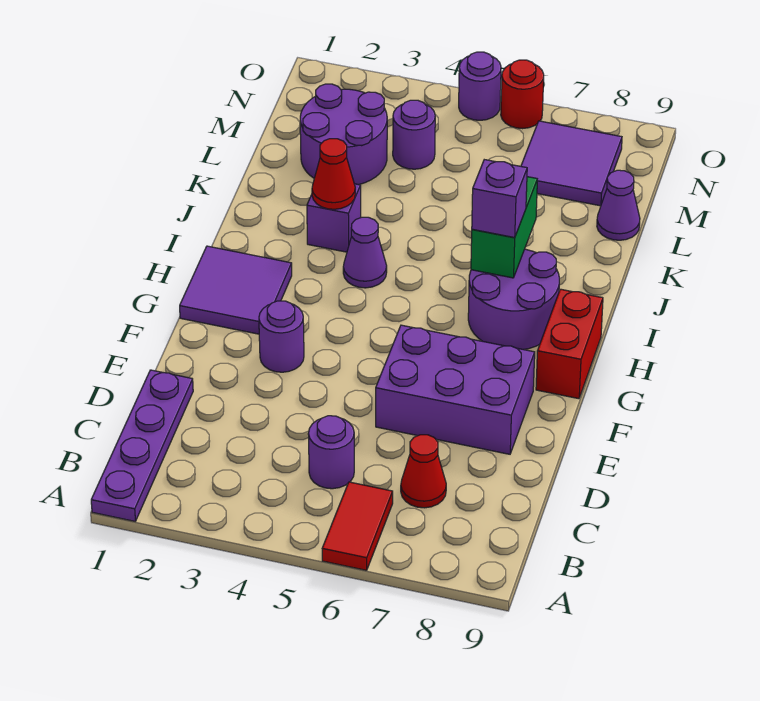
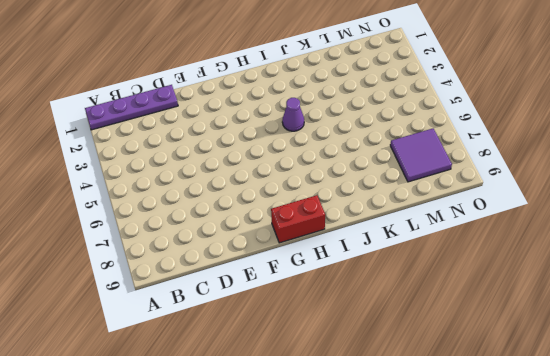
none -> red 1x2 tile [322,482,393,570]
none -> purple 1x1 round brick [308,416,354,489]
none -> red 1x1 cone [401,435,446,508]

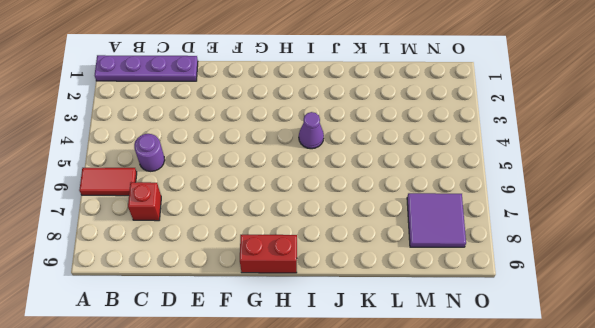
red 1x1 brick [128,182,161,221] -> red 1x1 cone [401,435,446,508]
none -> purple 2x3 brick [376,325,535,454]
none -> purple 1x1 round brick [259,301,304,372]
none -> purple 2x2 tile [180,246,292,334]

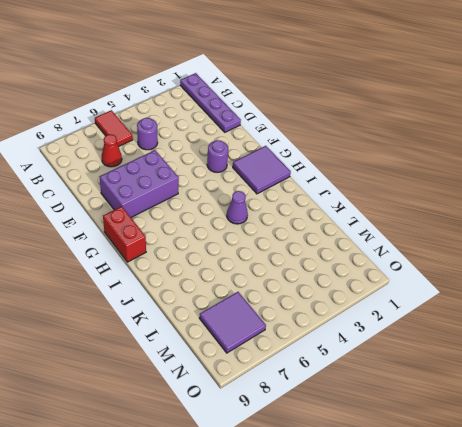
none -> purple 2x2 round brick [468,249,559,350]
none -> purple 1x1 brick [307,184,361,252]
none -> purple 2x2 round brick [300,84,387,185]

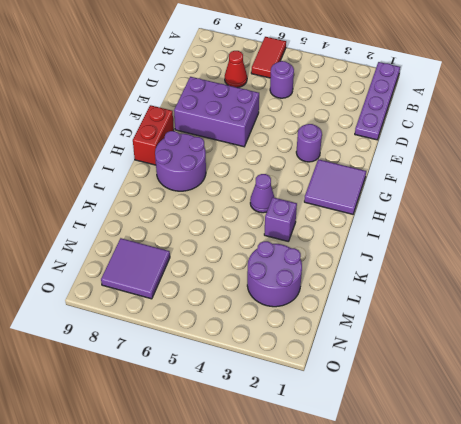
none -> purple 1x1 cone [597,170,640,240]
none -> purple 1x1 round brick [393,100,435,169]
none -> purple 1x1 round brick [459,52,501,120]

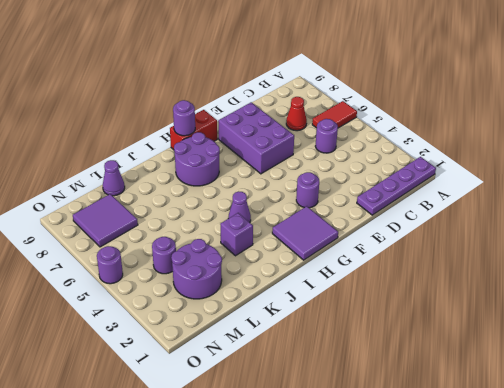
purple 1x1 round brick [173,100,195,136] -> none
none -> red 1x1 round brick [501,60,544,129]
none -> green 1x2 brick [471,177,537,278]
none -> red 1x1 cone [312,139,355,209]

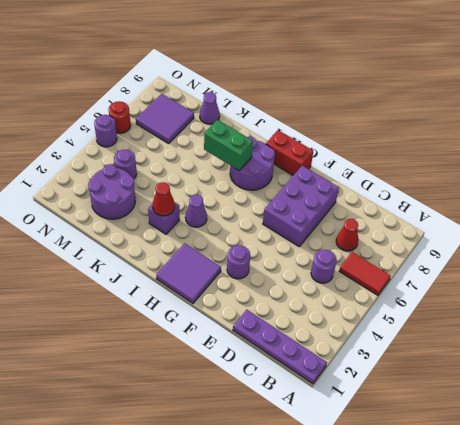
none -> purple 1x1 brick [472,160,527,238]

